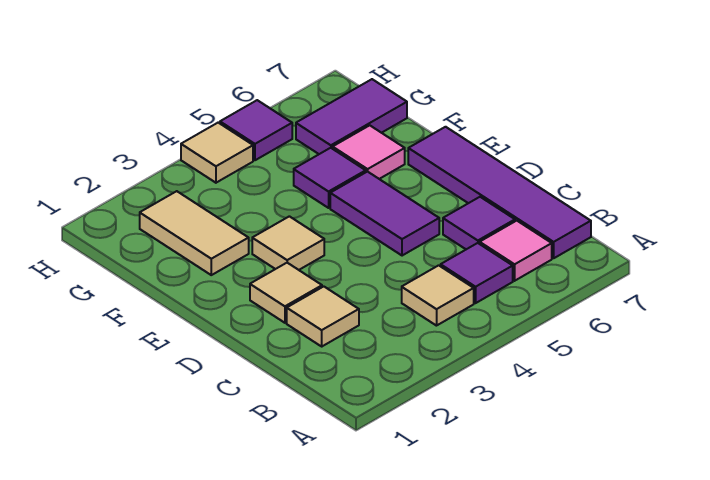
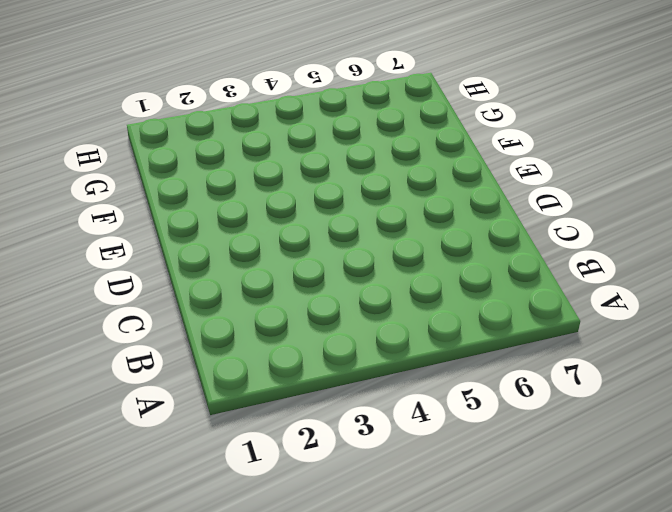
none -> tan 1x1 tile [402,265,474,326]
none -> purple 1x1 tile [441,243,513,303]
none -> pink 1x1 tile [480,221,552,281]

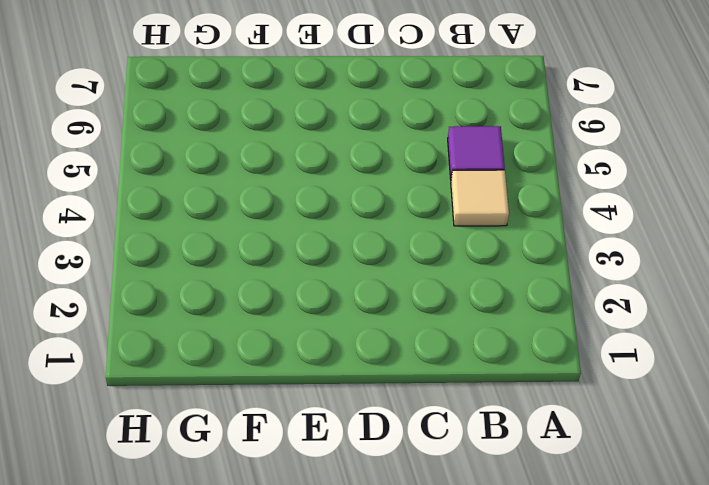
none -> pink 1x1 tile [480,221,552,281]
none -> purple 1x4 tile [408,127,591,258]
none -> tan 1x1 tile [287,287,359,346]

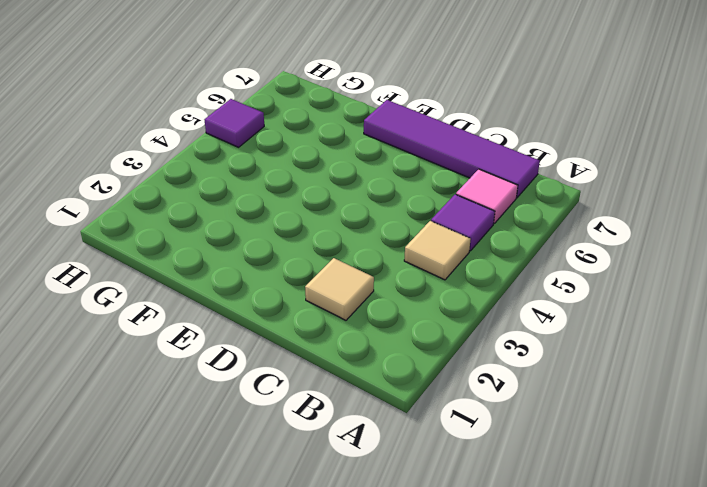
none -> purple 1x1 tile [443,197,515,249]
none -> tan 1x1 tile [250,263,322,323]
none -> purple 1x2 tile [330,171,439,256]

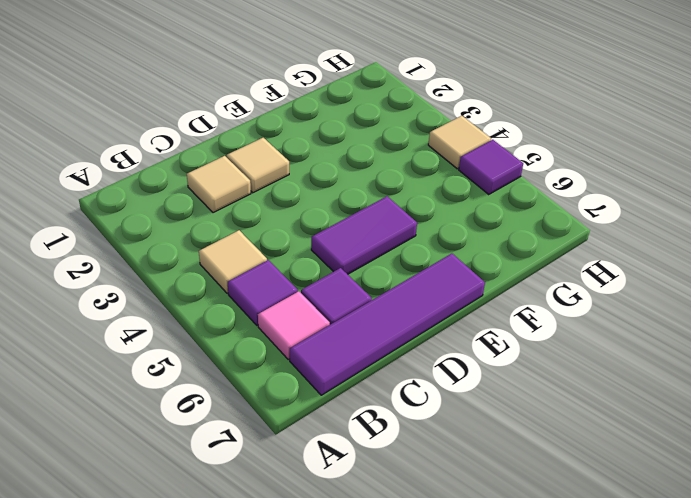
none -> tan 1x1 tile [252,216,324,270]
none -> tan 1x2 tile [140,191,249,275]
none -> purple 1x1 tile [294,148,366,208]

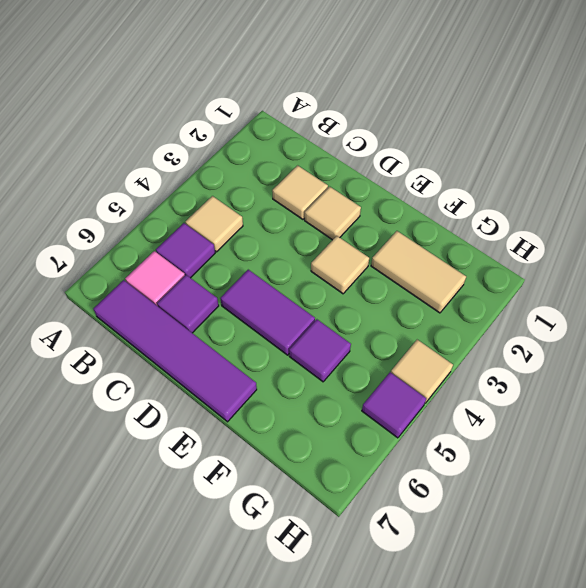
none -> pink 1x1 tile [333,125,405,179]
none -> purple 1x2 tile [296,79,407,154]

